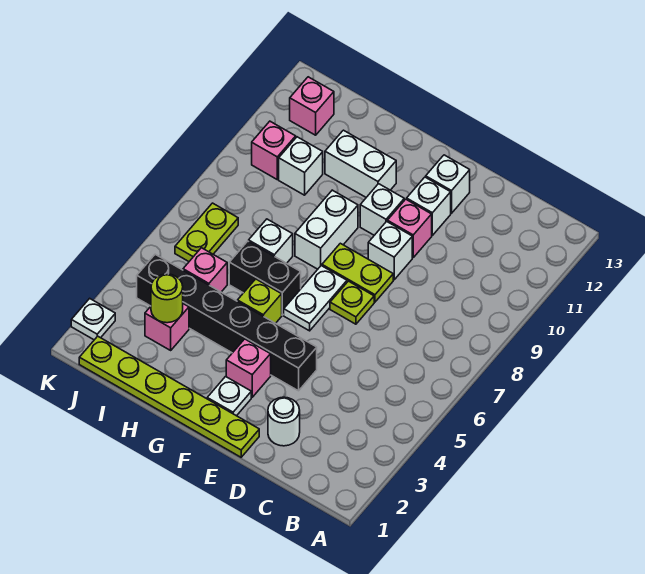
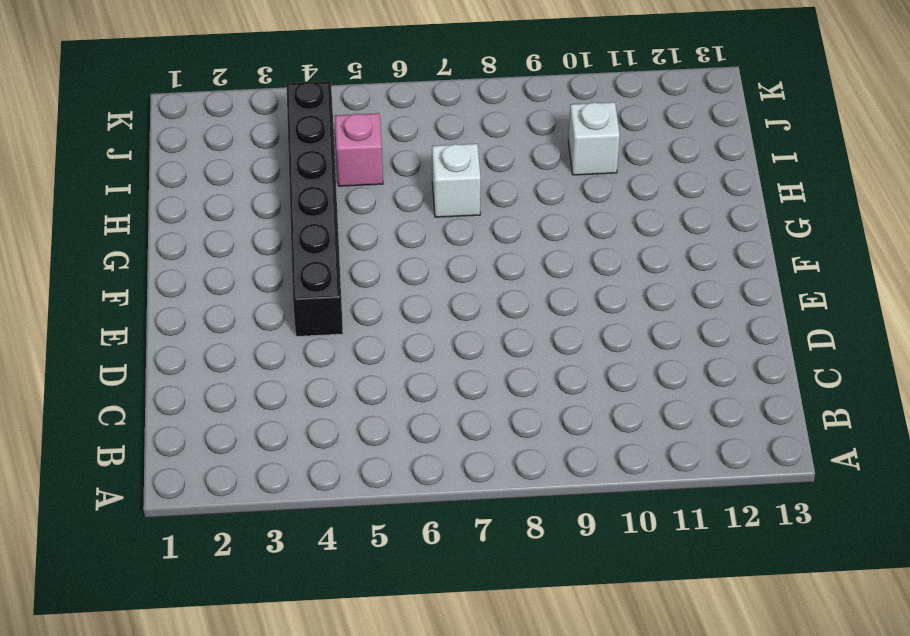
none -> white 1x1 round brick [268,397,300,446]
none -> lime 1x6 plate [79,336,259,457]
none -> lime 1x1 plate [330,281,374,324]

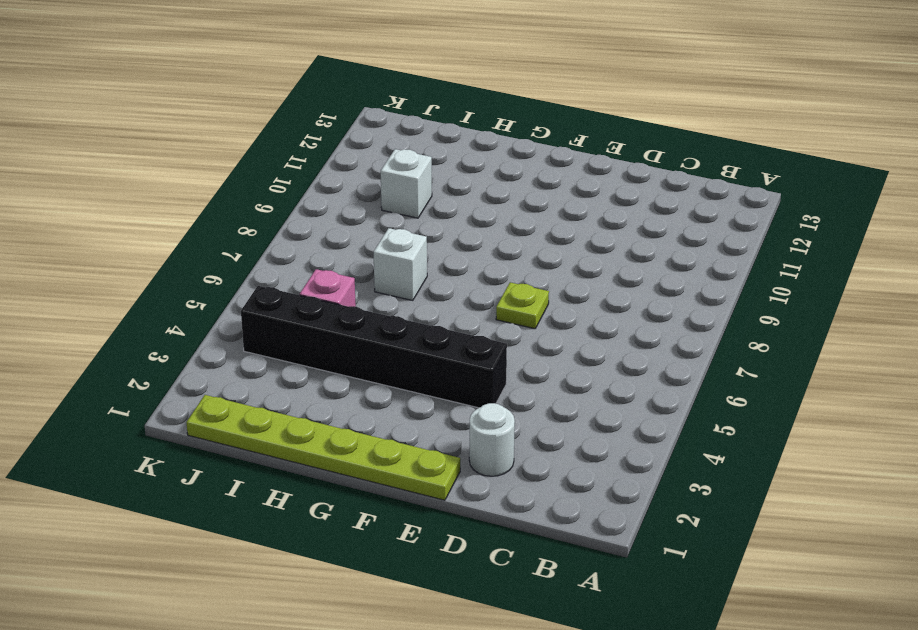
none -> lime 1x2 plate [322,243,393,302]
none -> white 1x1 brick [368,221,412,280]
none -> pink 1x1 brick [387,199,432,257]

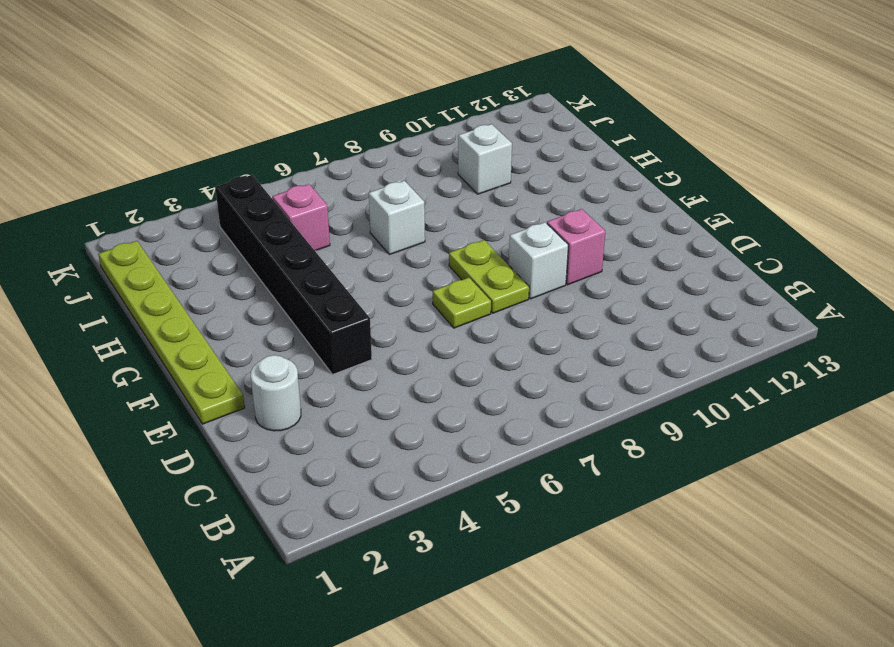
none -> white 1x1 brick [407,177,451,235]
none -> white 1x1 brick [426,155,470,213]
none -> white 1x1 plate [207,377,251,416]

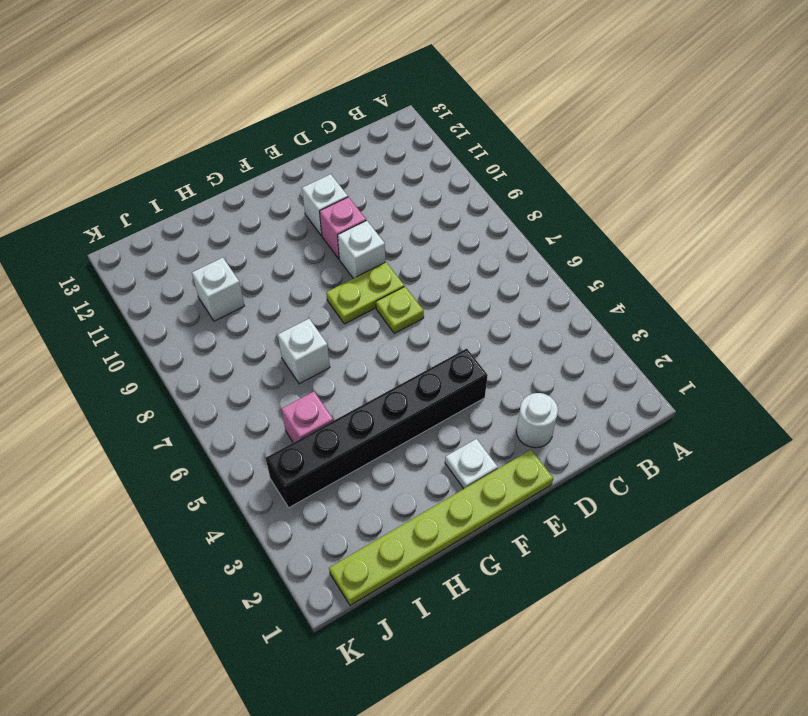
none -> white 1x1 brick [426,155,470,213]
none -> pink 1x1 brick [226,339,271,397]
none -> white 1x2 plate [284,266,347,331]

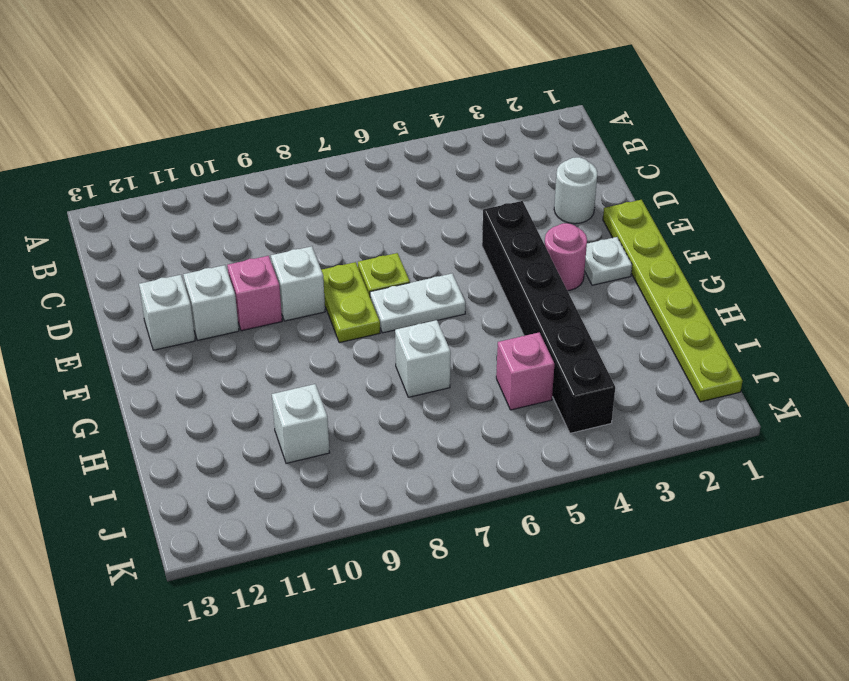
pink 1x1 round brick [545,223,587,291] -> pink 1x1 brick [226,339,271,397]
none -> white 1x1 brick [360,184,404,235]
none -> lime 1x1 brick [237,279,282,323]
none -> black 1x2 brick [229,241,301,315]

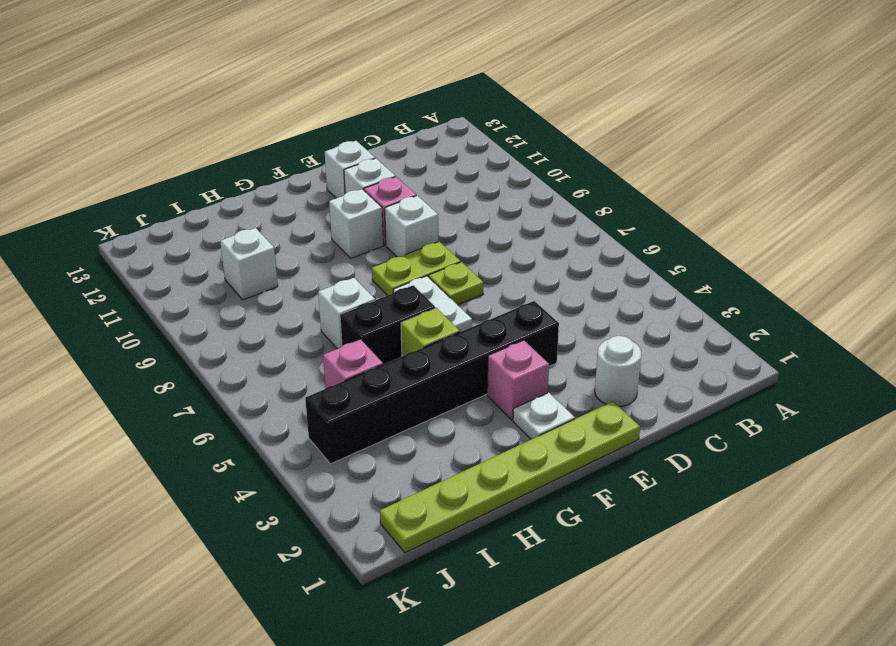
none -> white 1x2 brick [295,190,358,269]
none -> white 1x2 brick [325,130,396,197]
none -> pink 1x1 brick [145,304,189,350]

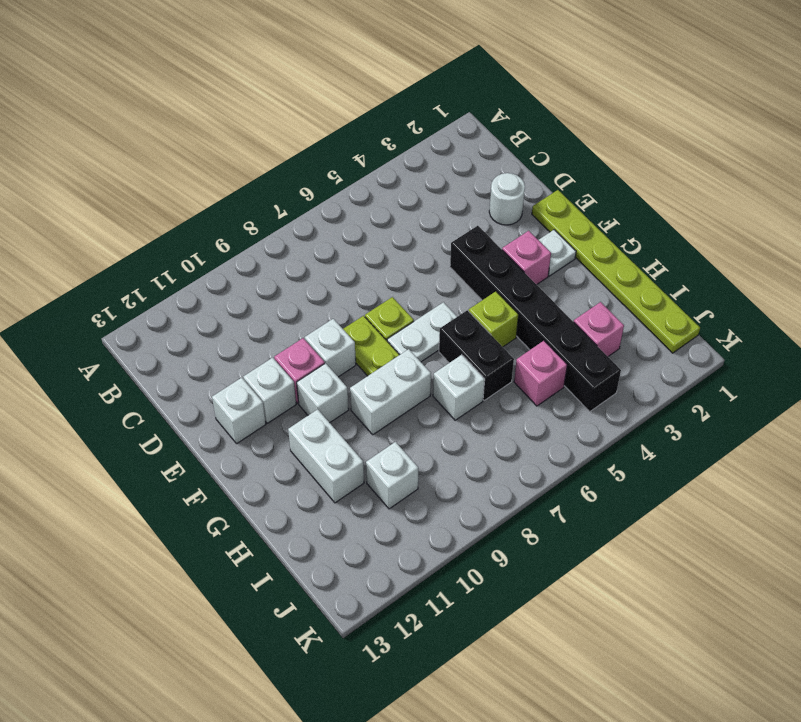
none -> lime 1x2 plate [175,203,238,261]
none -> pink 1x1 brick [252,121,296,179]
none -> pink 1x1 brick [290,77,334,135]

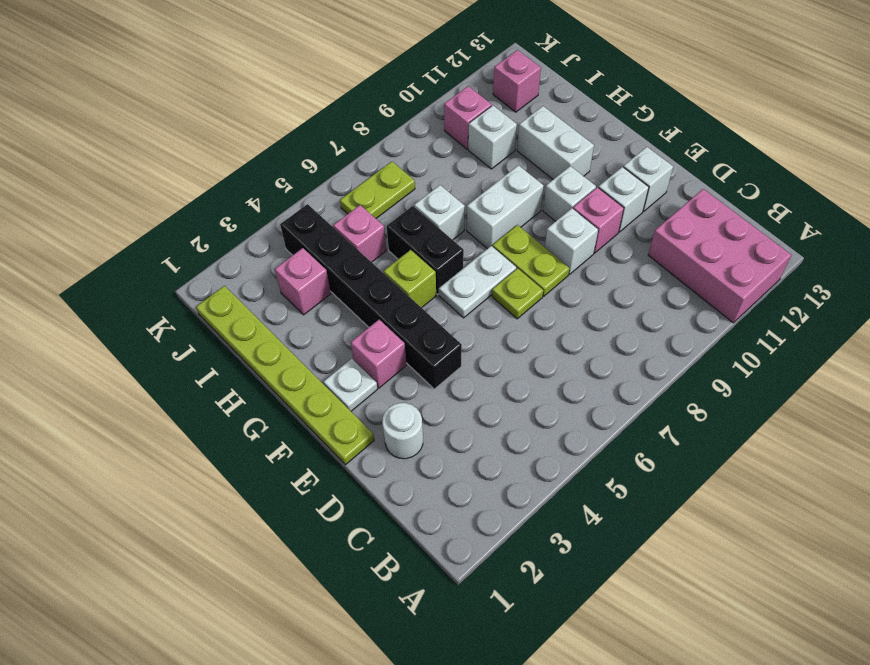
pink 2x3 brick [648,189,791,323] -> none
none -> white 1x1 plate [71,298,115,340]
none -> lime 1x1 round brick [151,274,183,323]

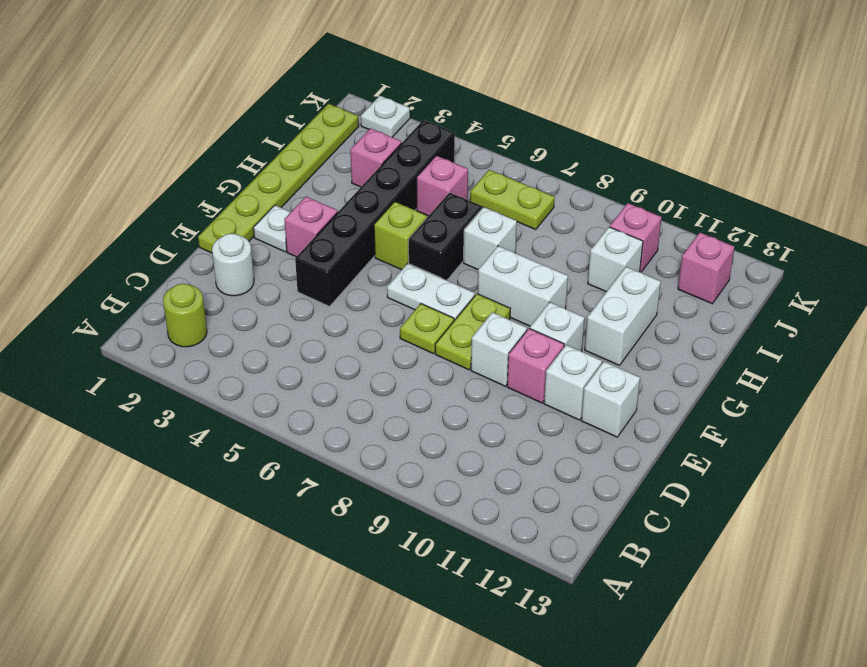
lime 1x1 round brick [163,284,207,347] -> lime 1x1 round brick moved to [151,274,183,323]

